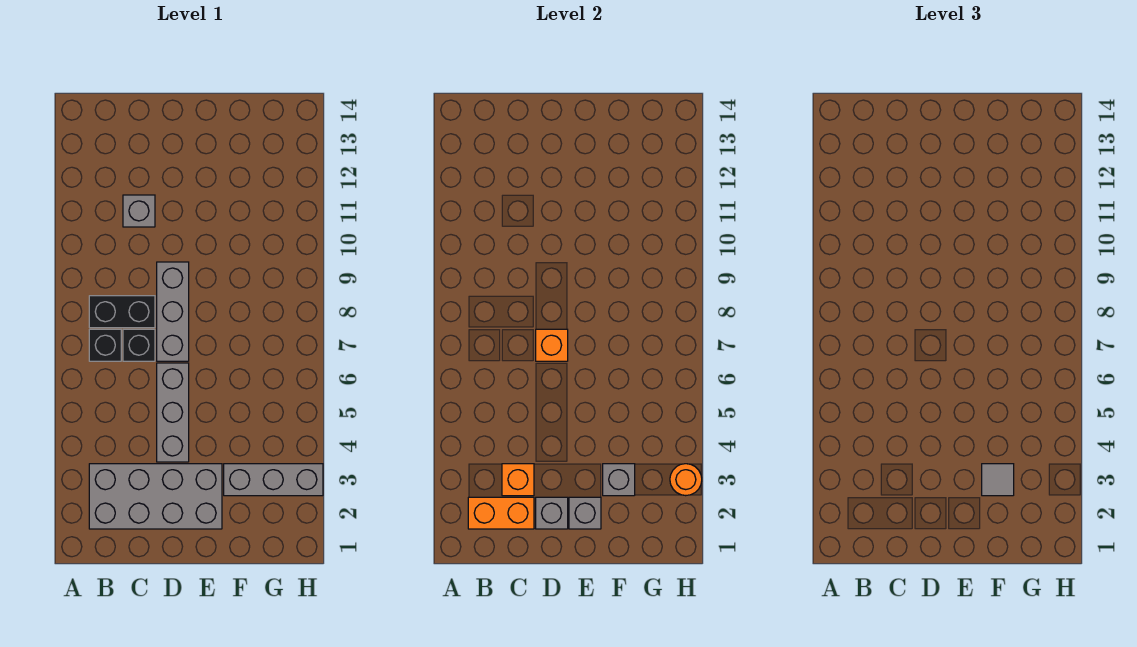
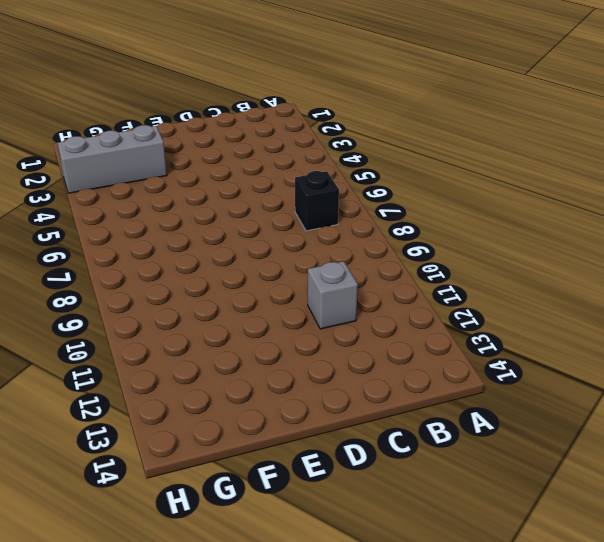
none -> grey 2x4 brick [89,464,222,529]
none -> black 1x2 brick [89,296,155,328]
none -> black 1x1 brick [123,329,155,361]

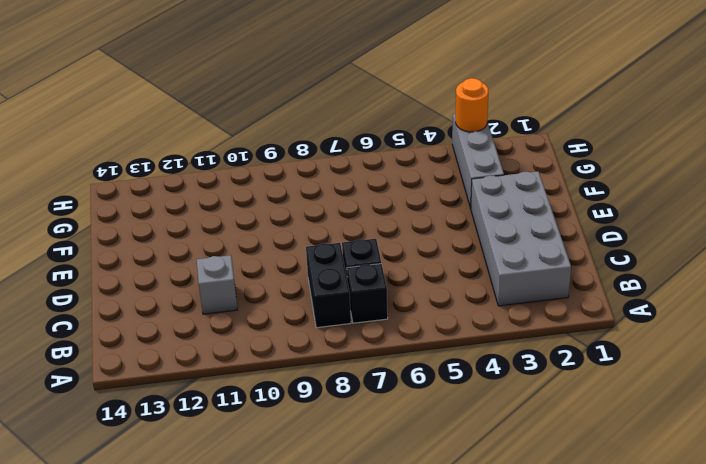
none -> grey 1x3 brick [157,363,189,462]
none -> grey 1x3 brick [157,262,189,361]
none -> orange 1x2 brick [468,497,534,529]

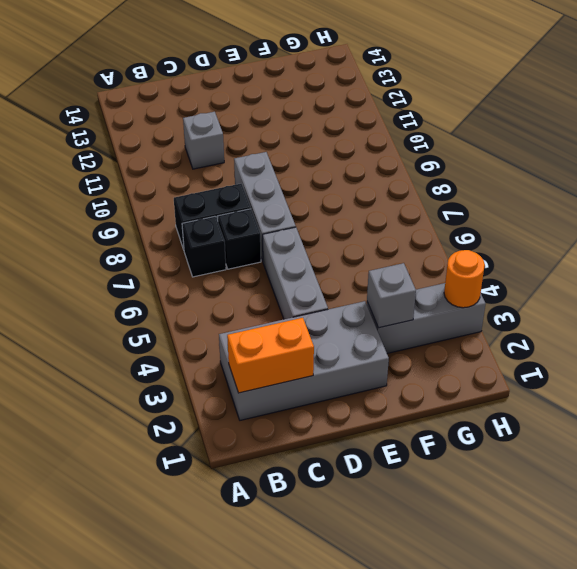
none -> orange 1x1 brick [502,464,534,496]
none -> grey 1x1 brick [536,497,568,529]
none -> orange 1x1 brick [536,329,568,361]

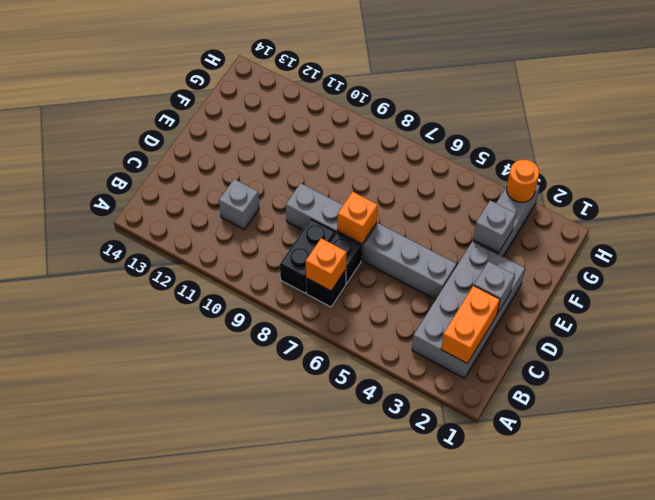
orange 1x1 brick [306,238,347,291] -> orange 1x1 brick moved to [502,464,534,496]
none -> grey 1x1 brick [569,497,601,529]
none -> grey 1x1 tile [982,464,1014,496]

